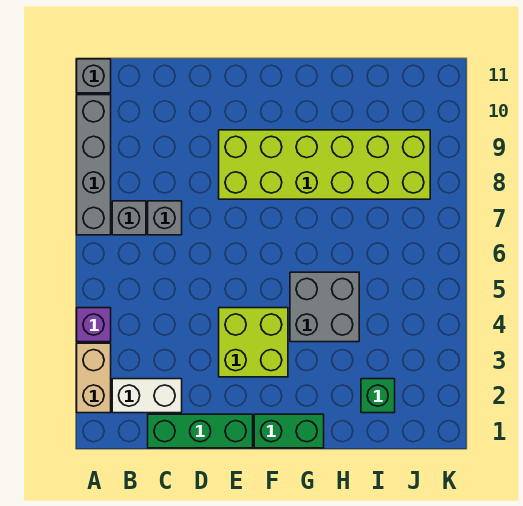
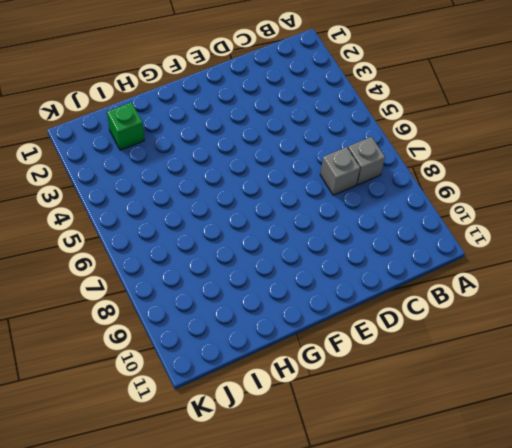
none -> tan 1x2 brick [77,343,111,413]
none -> purple 1x1 brick [77,308,111,342]
none -> grey 1x4 brick [77,95,111,235]

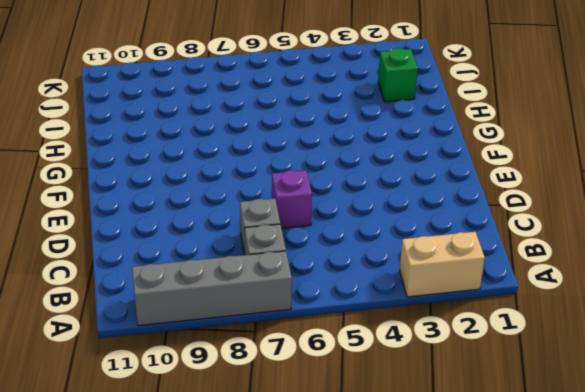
purple 1x1 brick [272,170,312,228] -> purple 1x1 brick moved to [77,308,111,342]
none -> grey 1x1 brick [77,59,111,93]
none -> white 1x2 brick [112,379,182,413]
none -> green 1x3 brick [148,414,253,448]

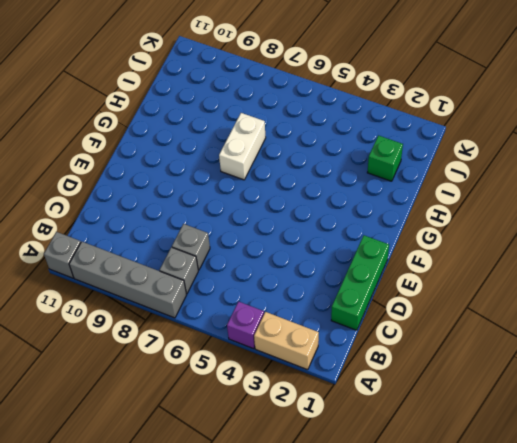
white 1x2 brick [219,113,266,180] -> white 1x2 brick moved to [112,379,182,413]
none -> lime 2x2 brick [219,308,288,377]
none -> lime 2x6 brick [219,130,430,199]
none -> green 1x2 brick [254,414,324,448]

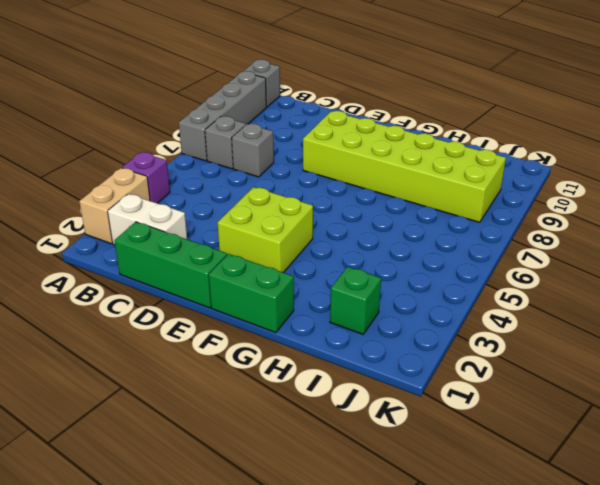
none -> grey 2x2 brick [290,272,359,342]

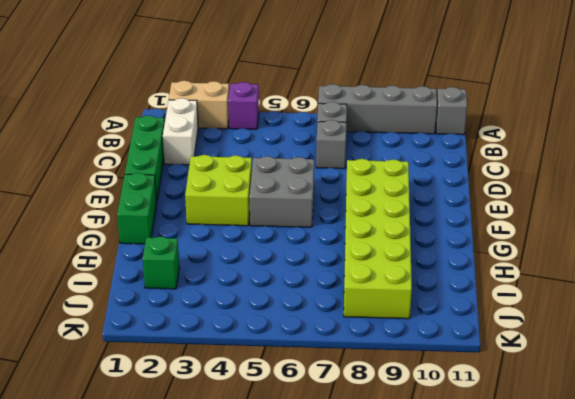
grey 2x2 brick [250,156,314,227] -> grey 2x2 brick moved to [290,272,359,342]

